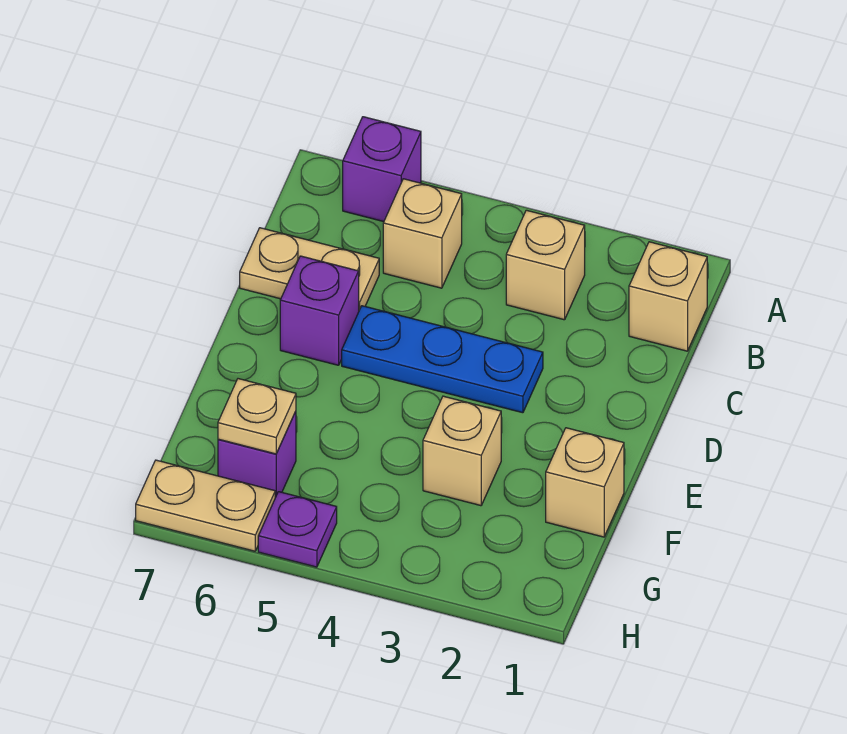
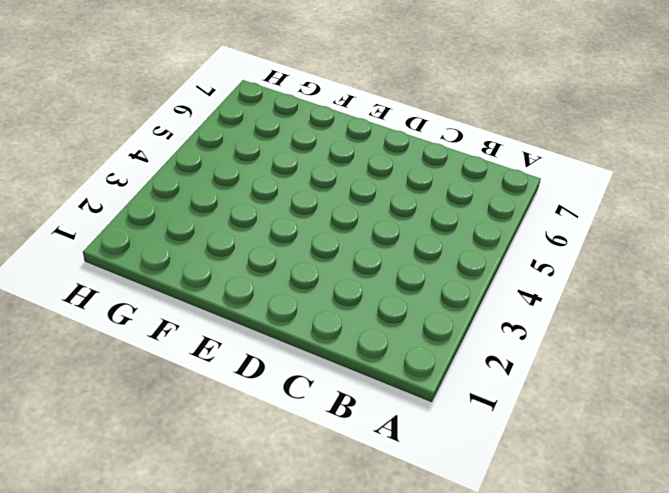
none -> purple 1x1 brick [343,117,421,222]
none -> tan 1x1 brick [629,242,707,351]
none -> tan 1x1 brick [506,210,585,320]

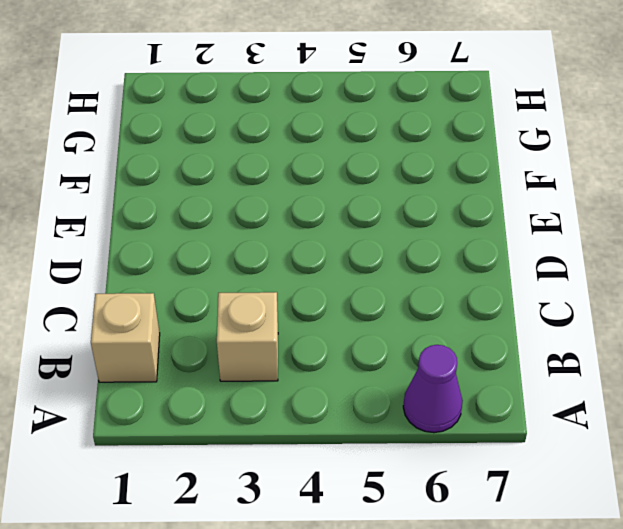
purple 1x1 cone [403,345,463,433] -> purple 1x1 brick [343,117,421,222]
none -> tan 1x1 brick [383,179,462,288]
none -> tan 1x2 plate [240,228,379,310]
none -> blue 1x3 plate [342,306,543,413]

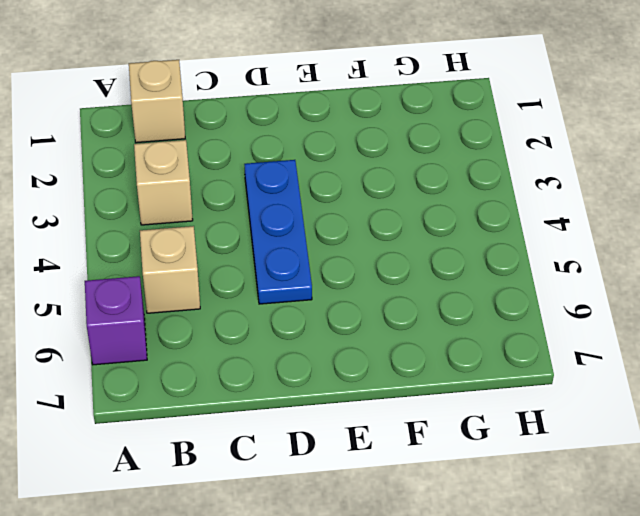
none -> tan 1x2 plate [240,228,379,310]
none -> purple 1x1 brick [280,256,359,365]
none -> tan 1x1 brick [546,428,624,537]

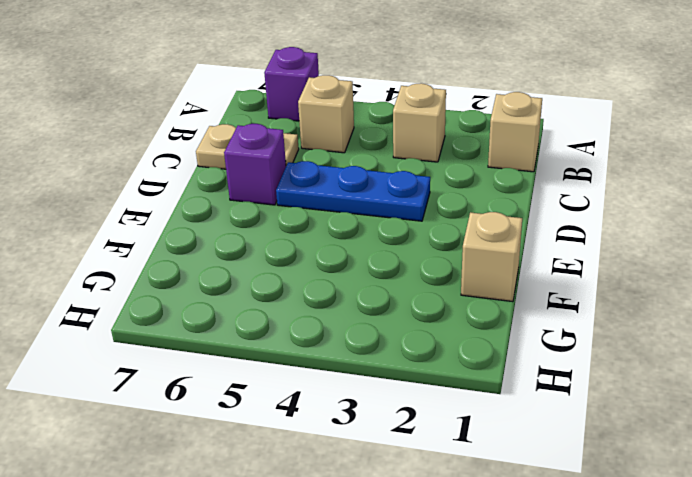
none -> tan 1x1 brick [423,396,501,506]
none -> purple 1x1 brick [218,411,296,497]
none -> purple 1x1 plate [258,492,337,567]

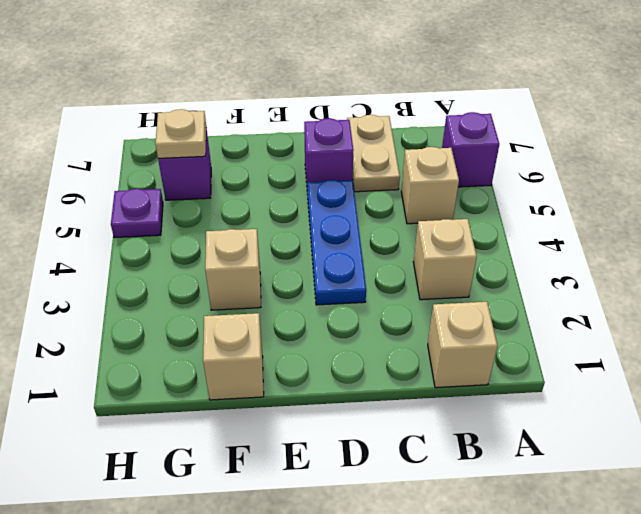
none -> tan 1x2 plate [136,460,275,551]

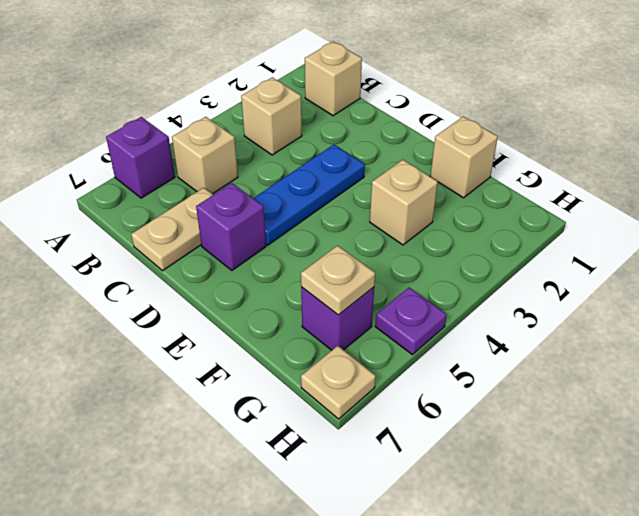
tan 1x1 plate [301,346,376,419] -> tan 1x2 plate [136,460,275,551]

